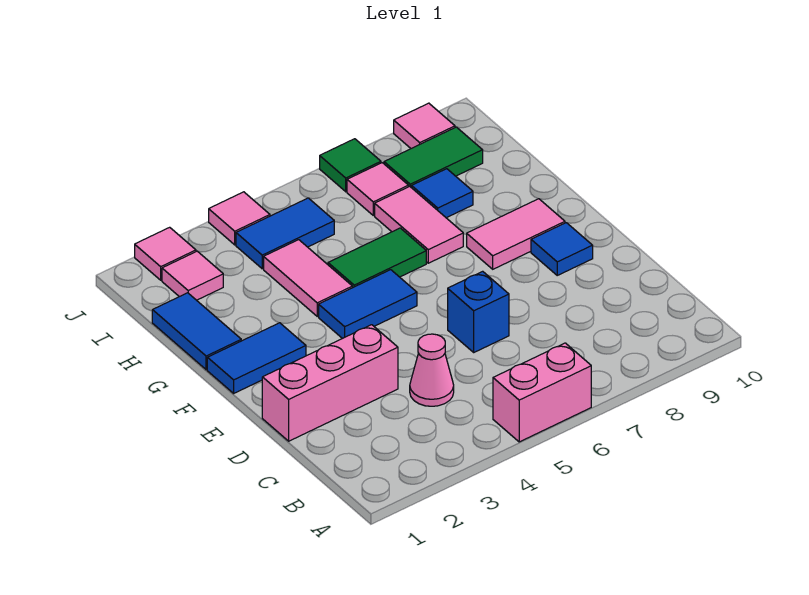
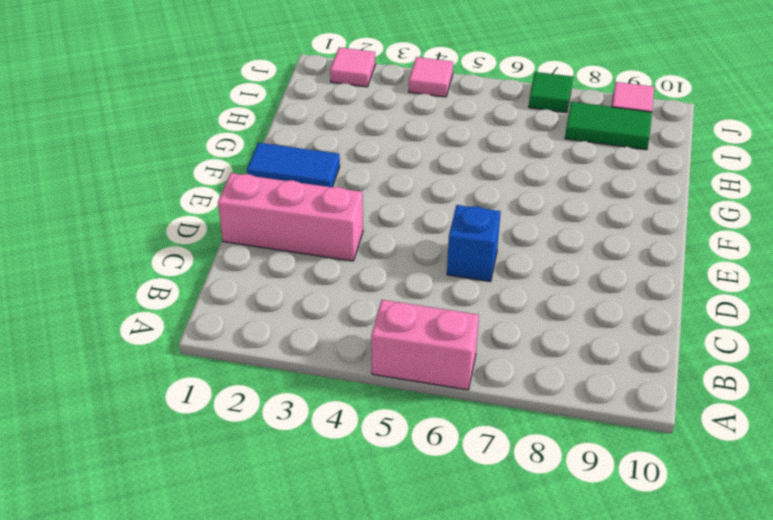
none -> pink 1x1 cone [410,334,454,406]
none -> blue 1x1 tile [531,223,593,275]
none -> blue 1x2 tile [319,270,417,339]

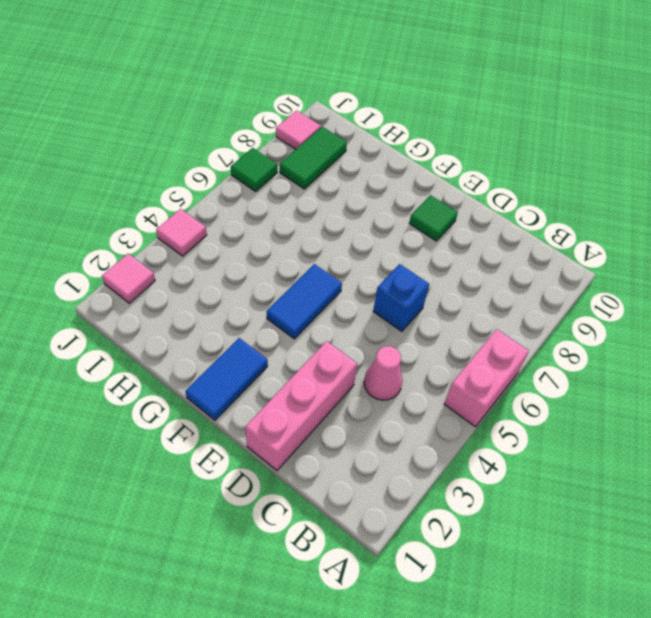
green 1x1 tile [409,195,458,241] -> blue 1x1 tile [531,223,593,275]
none -> pink 1x2 tile [467,199,565,269]
none -> blue 1x2 tile [152,293,241,370]
none -> pink 1x2 tile [264,240,352,316]

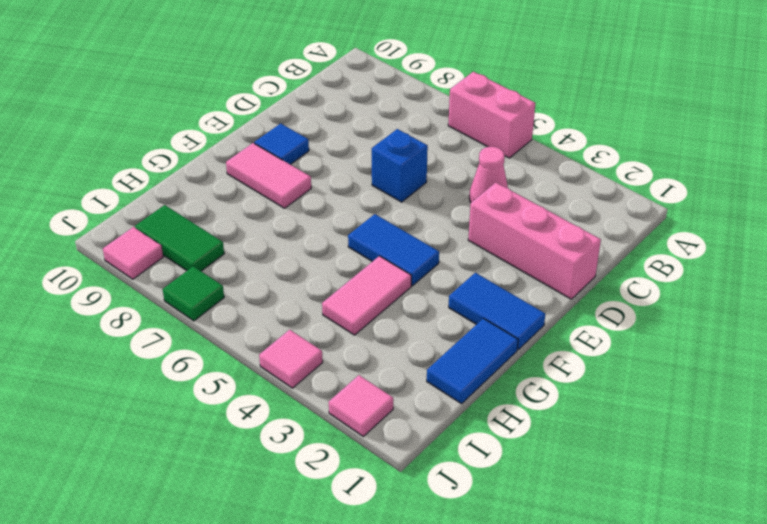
none -> green 1x2 tile [328,228,426,288]
none -> pink 1x2 tile [375,186,463,263]
none -> blue 1x1 tile [412,169,473,218]

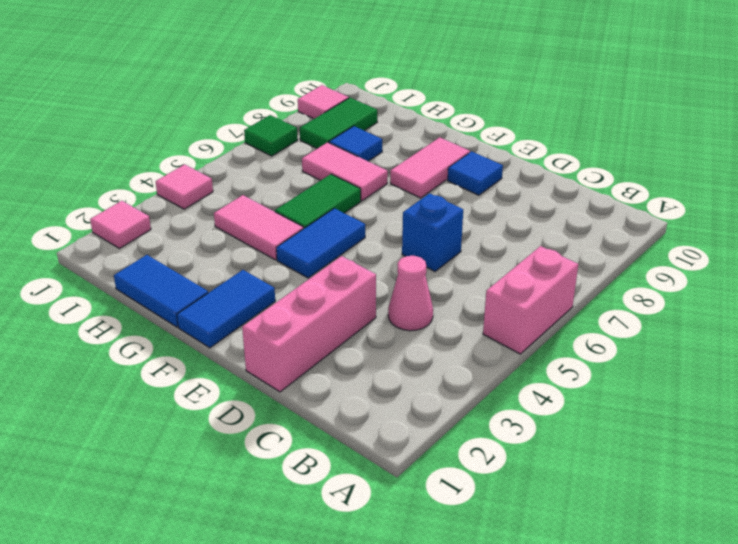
none -> pink 1x1 tile [162,251,223,300]
none -> blue 1x2 tile [236,198,334,269]
none -> pink 1x1 tile [347,163,409,215]

